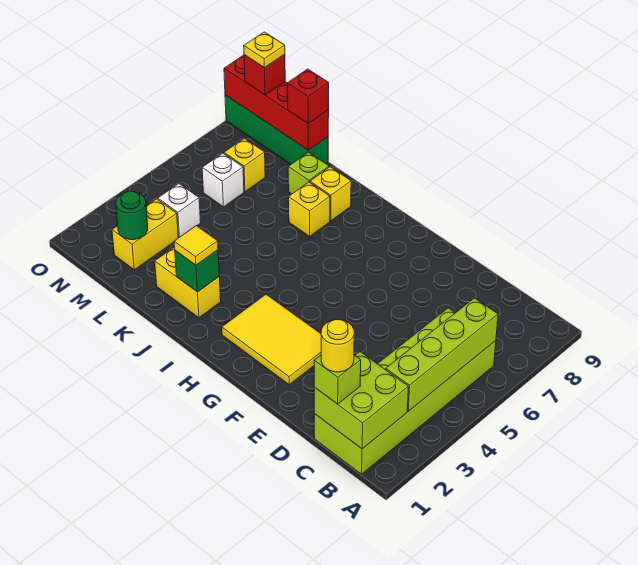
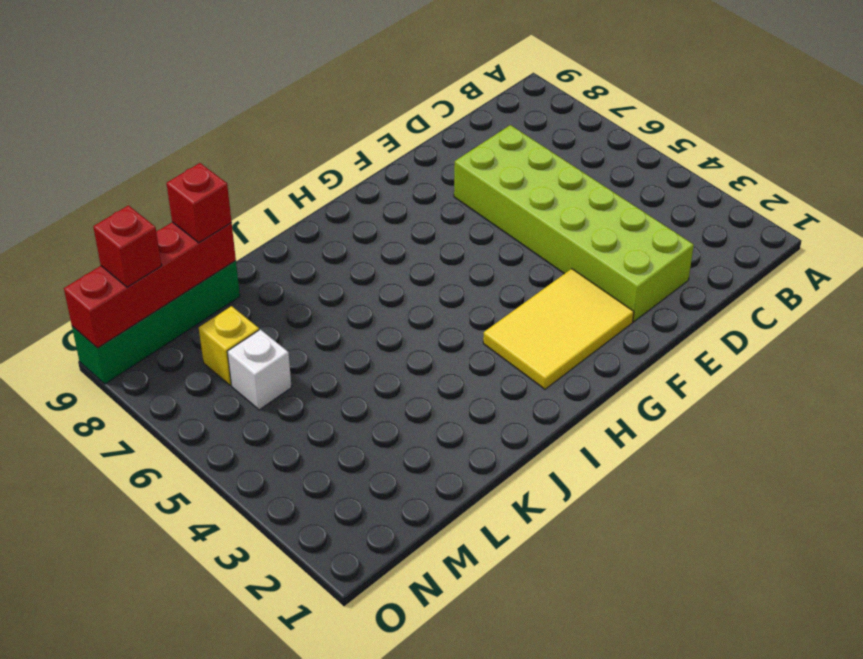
lime 2x6 brick [454,125,694,322] -> lime 2x6 brick moved to [314,308,496,474]
none -> yellow 1x2 brick [155,247,221,318]
none -> yellow 1x1 brick [289,182,330,236]
none -> yellow 1x1 brick [310,167,351,221]

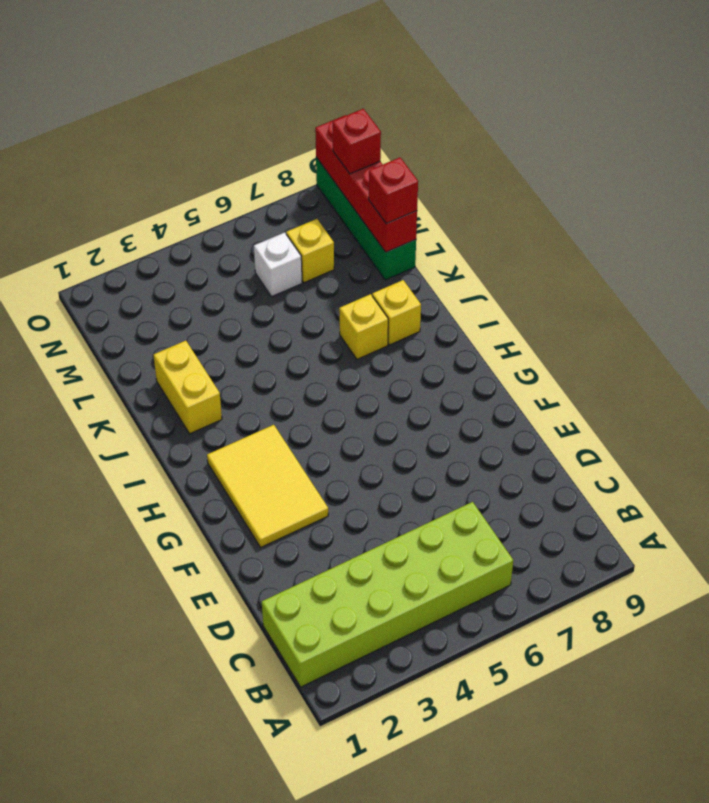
none -> lime 1x1 brick [288,152,329,194]
none -> yellow 1x2 brick [112,199,178,270]
none -> white 1x1 brick [158,184,201,238]

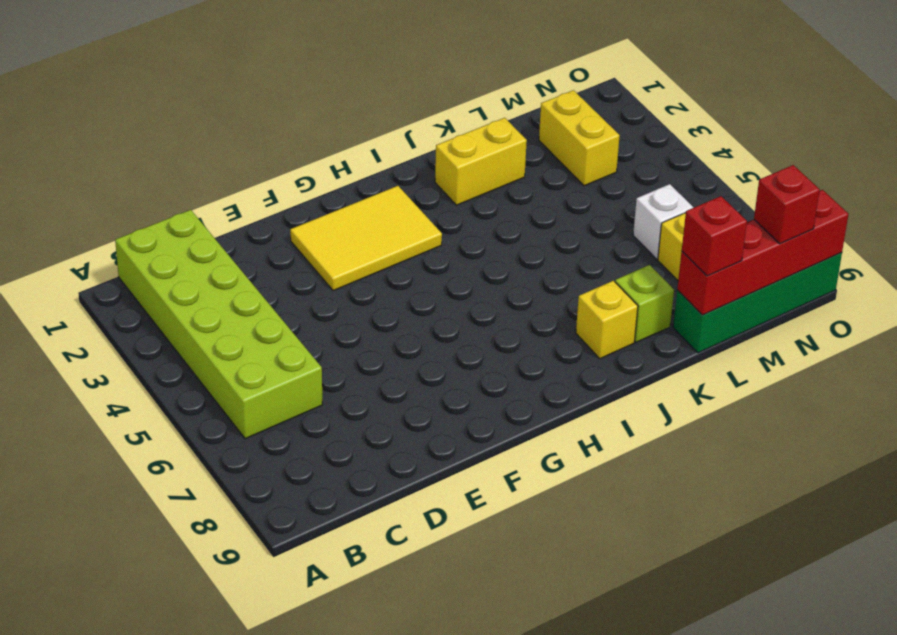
none -> yellow 1x1 brick [289,182,330,236]
none -> white 1x1 brick [158,184,201,238]
none -> lime 2x2 brick [314,352,408,449]

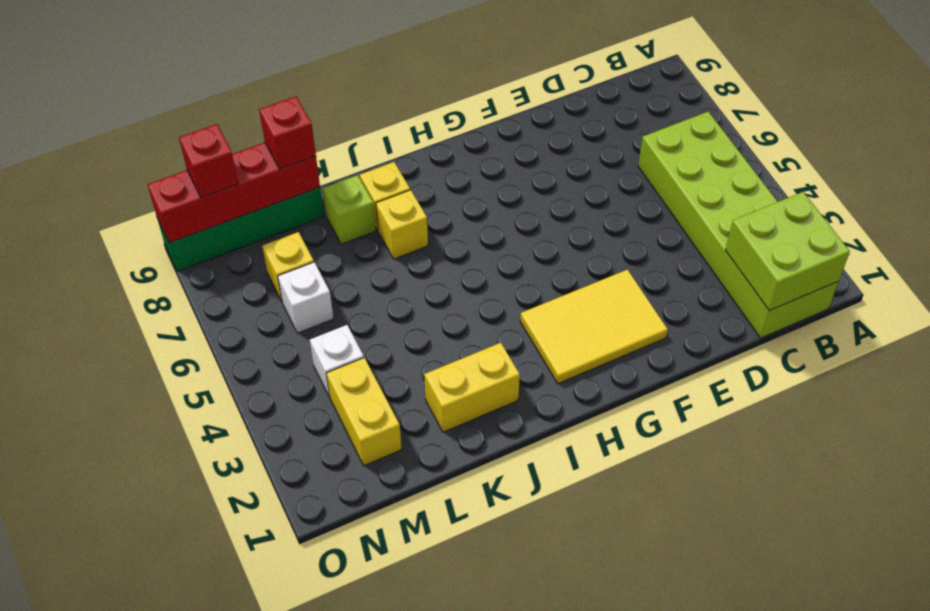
none -> lime 1x4 brick [386,298,498,411]
none -> green 1x1 brick [175,250,219,292]
none -> green 1x1 round brick [116,191,148,240]

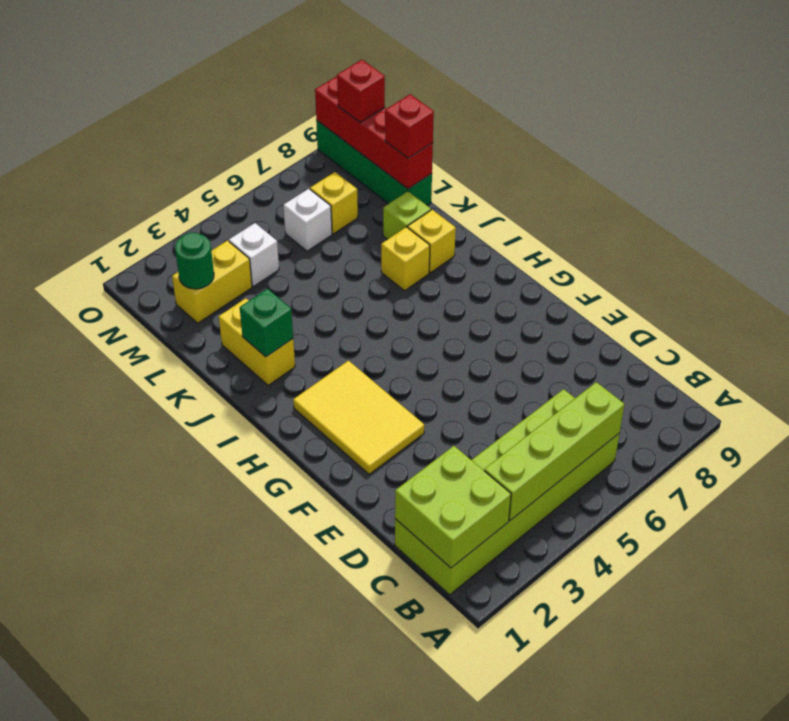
none -> lime 1x1 brick [314,355,361,404]
none -> yellow 1x1 tile [174,226,218,265]
none -> yellow 1x1 round brick [321,320,354,372]

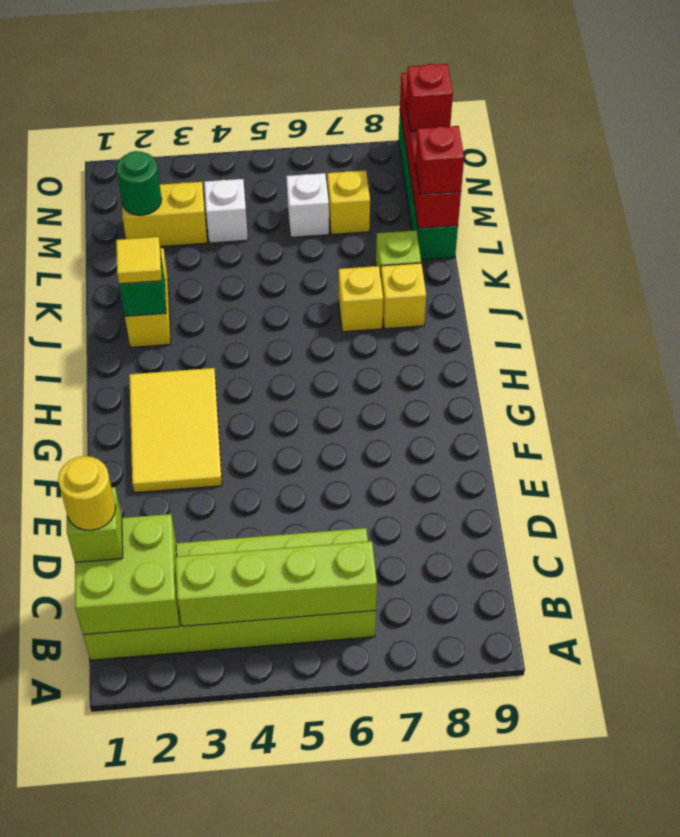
none -> yellow 1x1 plate [244,32,285,68]

